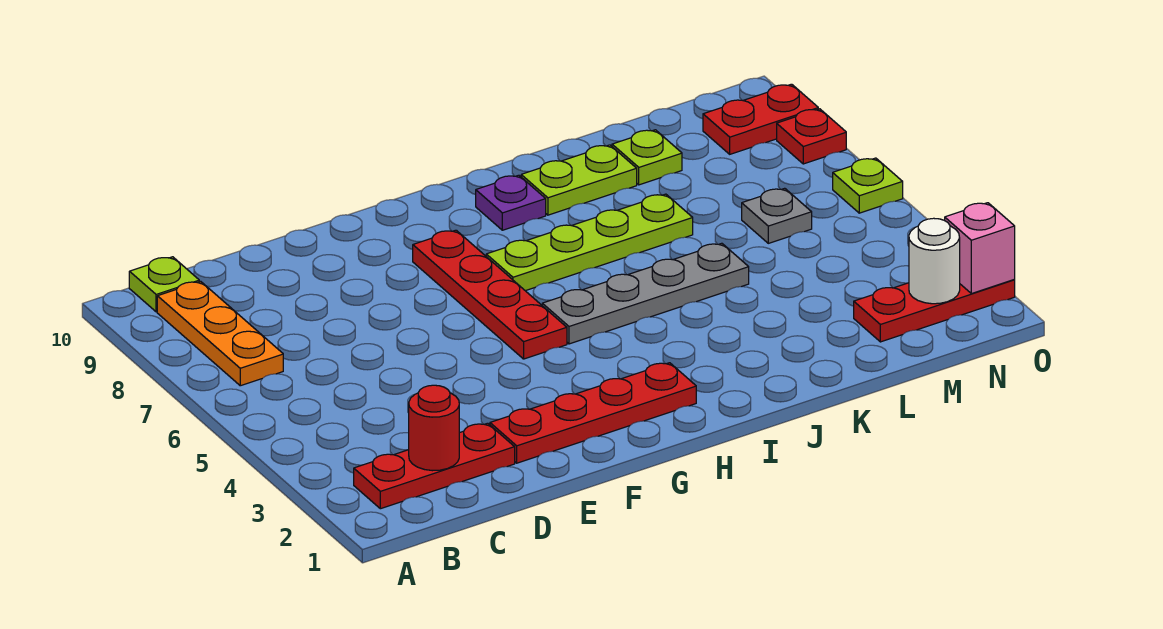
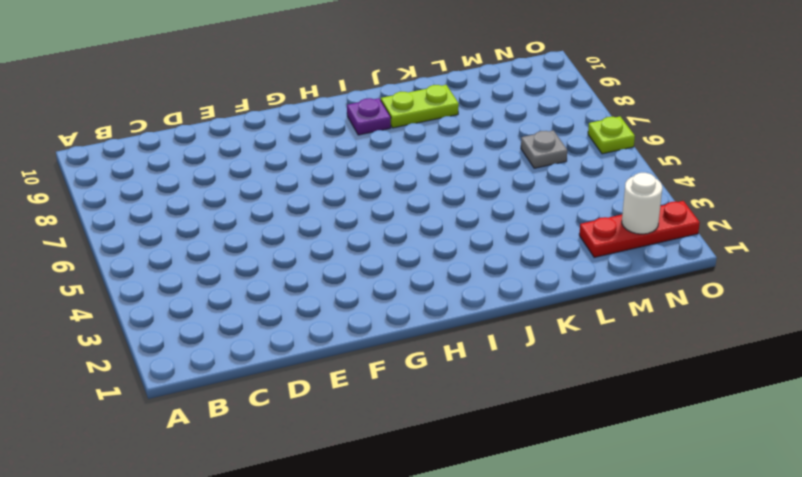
none -> red 1x3 plate [354,423,515,509]
none -> orange 1x3 plate [157,281,283,386]
none -> lime 1x1 plate [129,257,199,312]

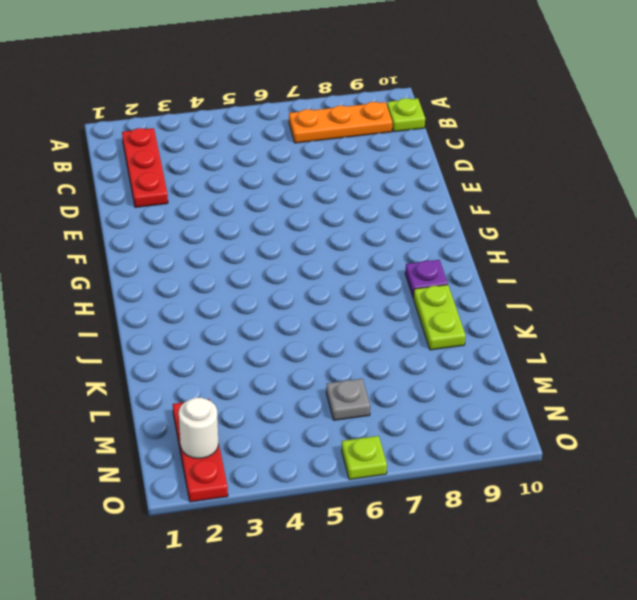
none -> red 1x4 plate [490,363,696,463]
none -> red 1x4 plate [413,230,567,359]
none -> grey 1x4 plate [542,243,749,344]

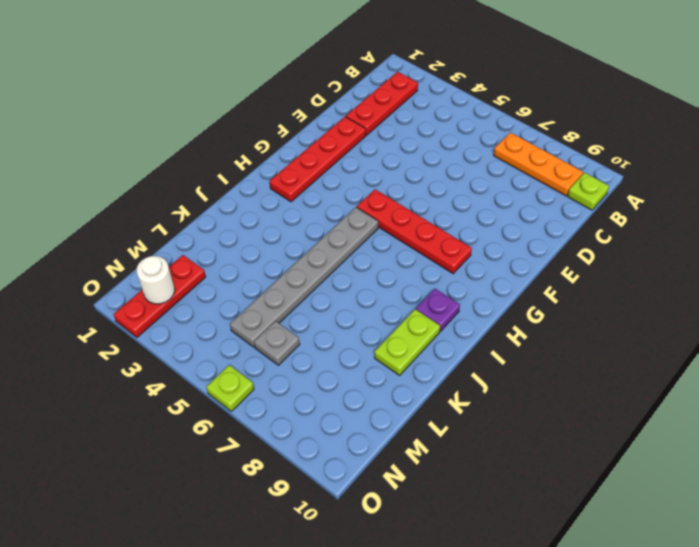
grey 1x6 plate [230,207,378,347] -> grey 1x4 plate [542,243,749,344]
none -> lime 1x4 plate [486,194,693,291]
none -> lime 1x1 plate [612,130,682,185]
none -> red 1x2 plate [703,84,818,154]

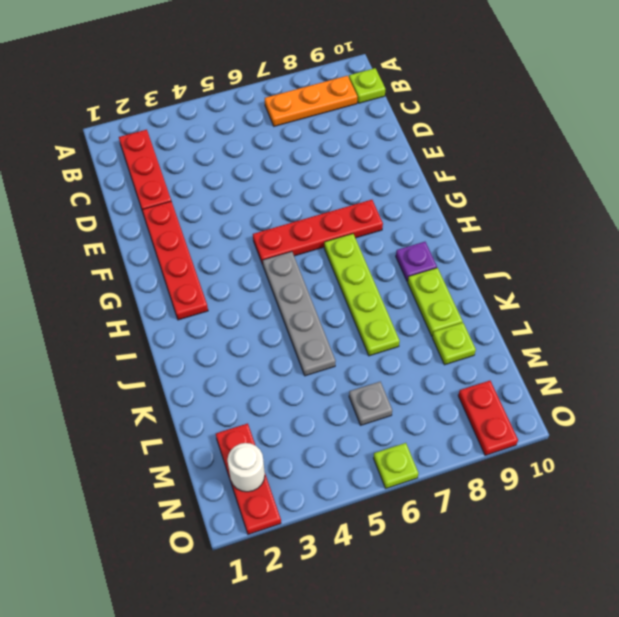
none -> red 1x1 plate [777,109,846,164]
none -> red 1x1 round brick [409,385,459,471]
none -> pink 1x1 brick [945,203,1015,294]

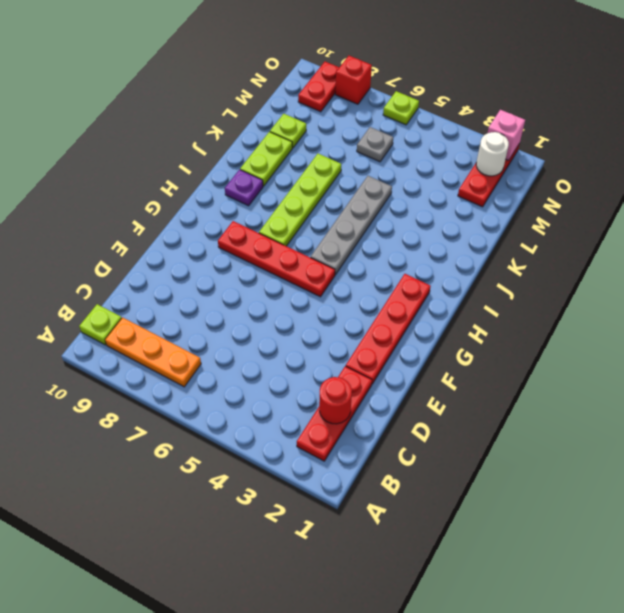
red 1x1 brick [335,56,372,104] -> red 1x1 plate [777,109,846,164]

